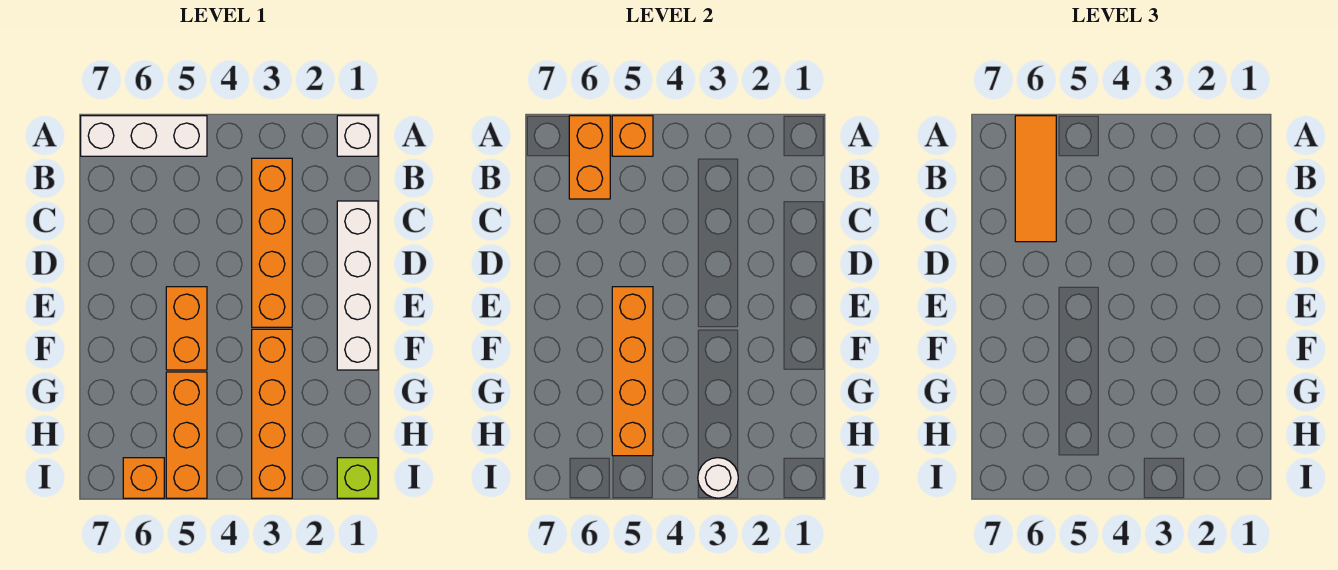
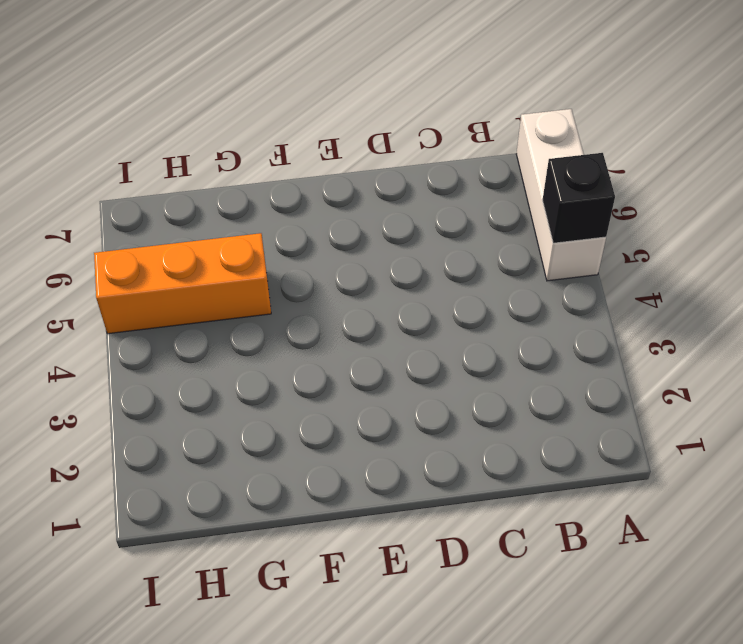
black 1x1 brick [542,153,615,243] -> orange 1x1 brick [612,116,653,156]
none -> white 1x1 brick [337,116,378,156]
none -> orange 1x4 brick [252,158,292,327]
none -> white 1x4 brick [337,201,378,370]

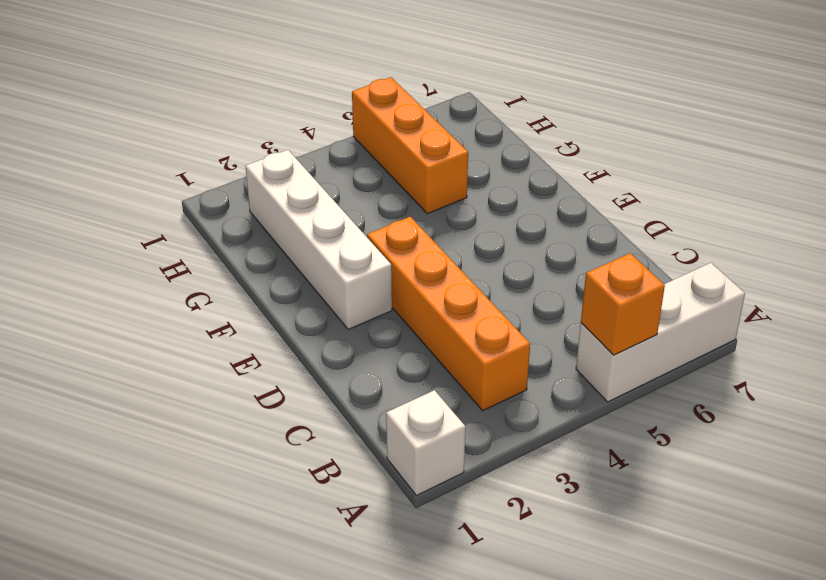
white 1x4 brick [245,150,392,329] -> white 1x4 brick moved to [337,201,378,370]
none -> orange 1x2 brick [166,287,207,370]
none -> orange 1x4 brick [252,329,292,498]
none -> lime 1x1 brick [337,458,378,498]

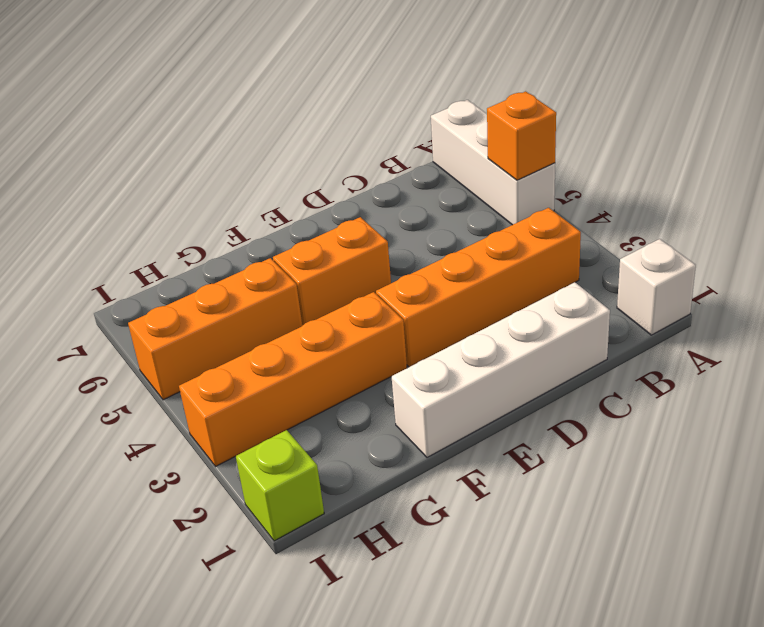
none -> orange 1x1 brick [123,458,164,498]
none -> orange 1x2 brick [569,116,610,199]
none -> orange 1x4 brick [612,287,653,456]

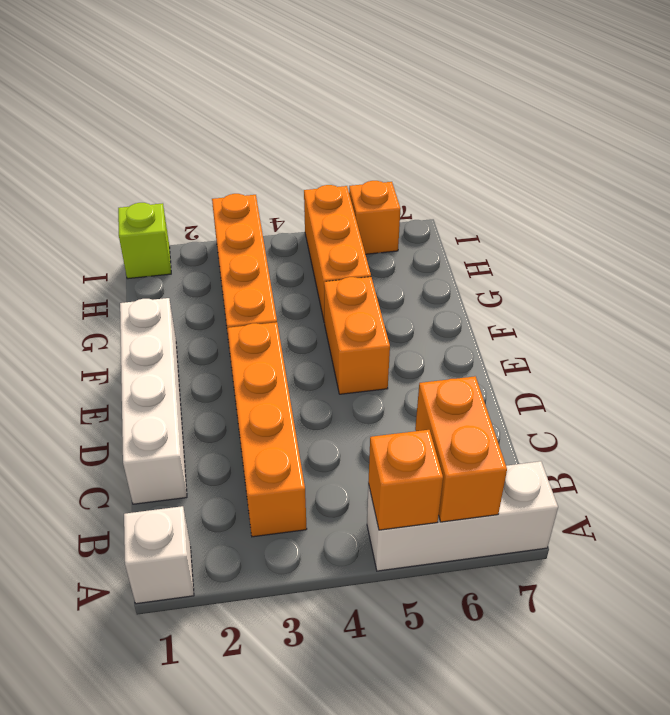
none -> orange 1x4 brick [612,287,653,456]
none -> white 1x1 round brick [698,458,738,498]
none -> orange 1x3 tile [1015,116,1056,242]

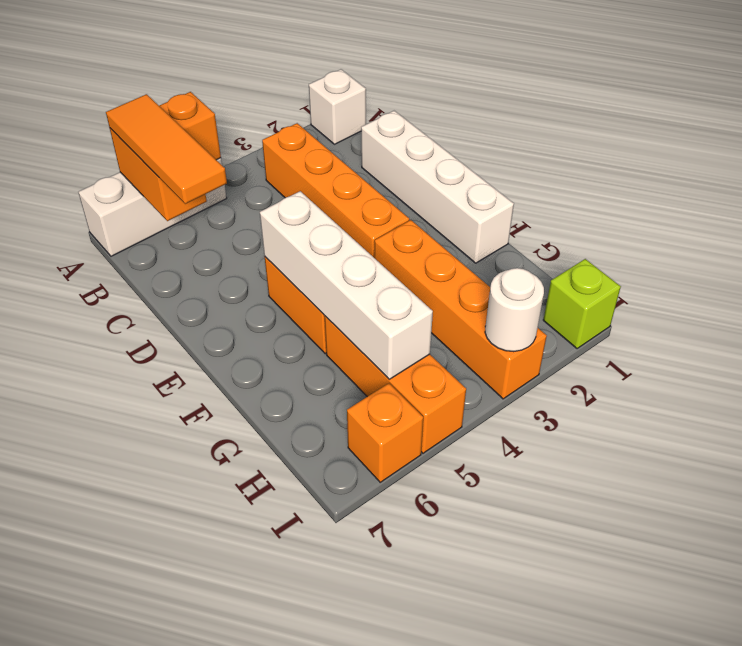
white 1x4 brick [260,191,433,379] -> orange 1x4 brick [612,287,653,456]

